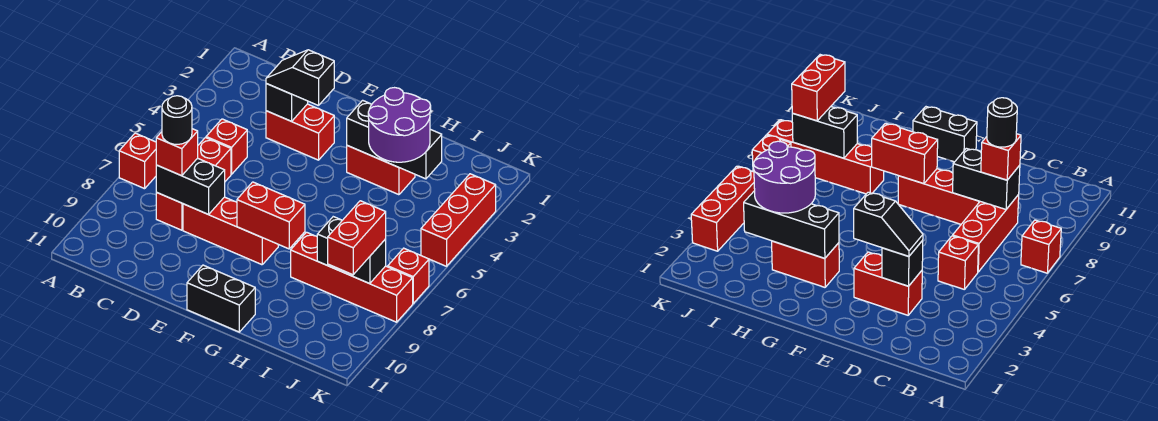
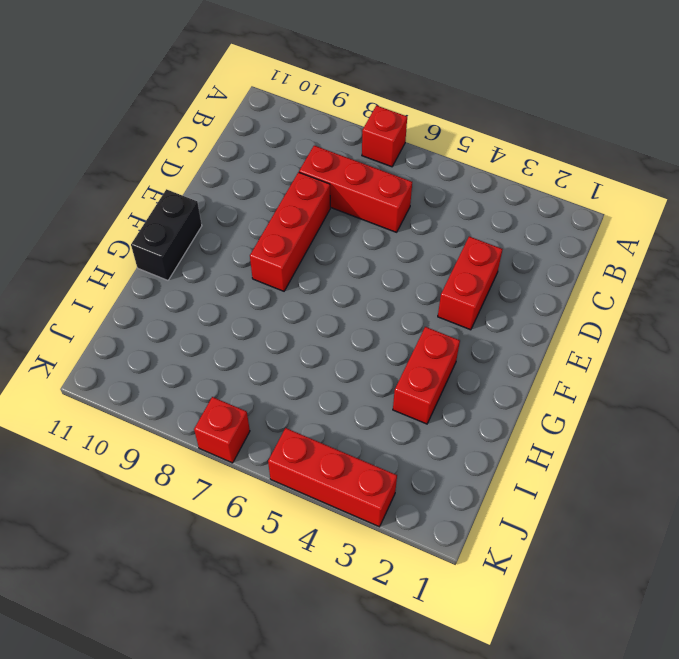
none -> red 1x1 brick [206,119,247,174]
none -> red 1x4 brick [291,232,413,322]
none -> black 1x2 brick [156,158,225,214]

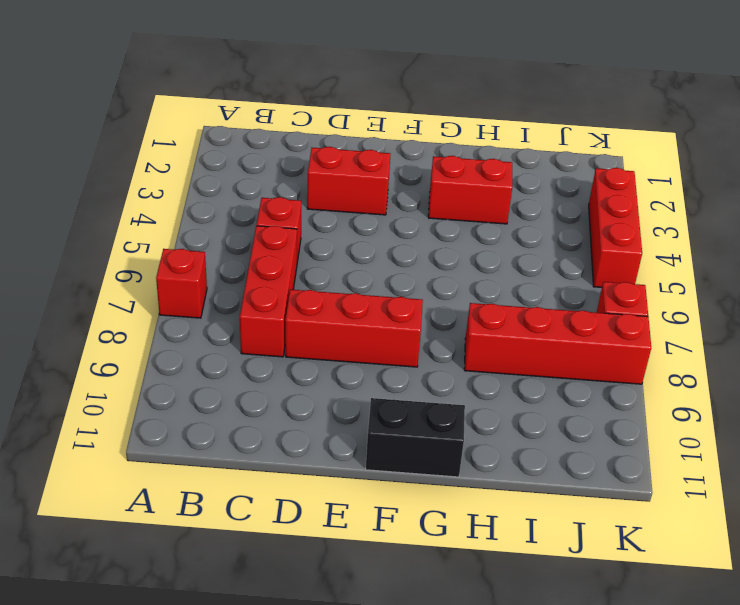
none -> black 1x2 brick [156,158,225,214]
none -> black 1x1 brick [266,84,308,121]
none -> red 1x2 brick [237,182,305,249]

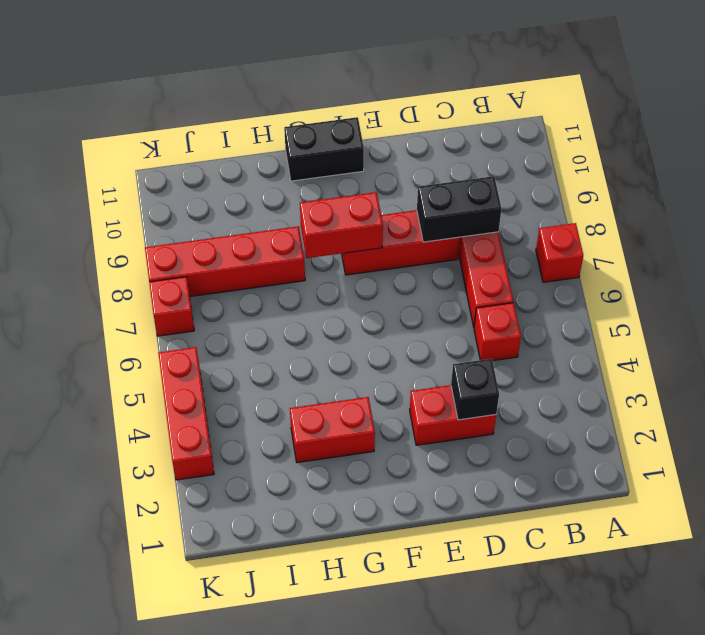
none -> black 1x3 brick [347,100,442,179]
none -> black 1x2 brick [317,217,386,284]
none -> red 1x1 brick [156,129,198,176]

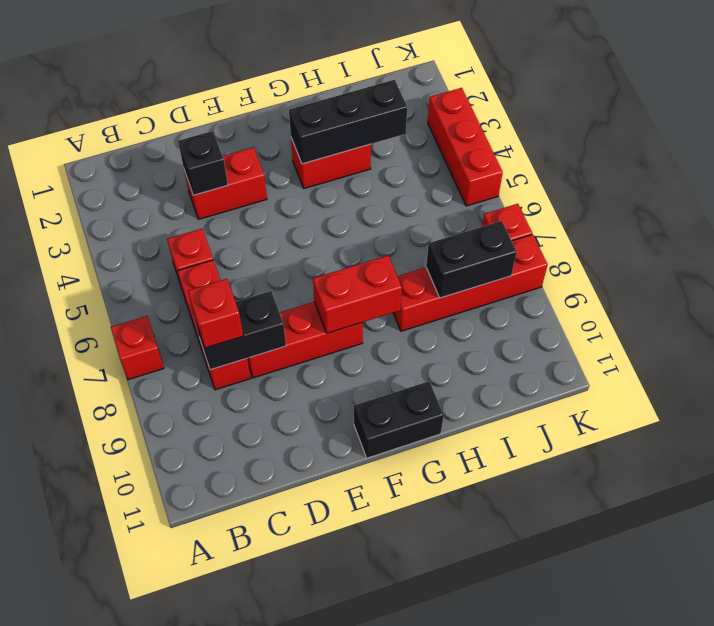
none -> black 1x2 slope [266,50,334,106]
none -> purple 2x2 round brick [368,88,431,162]
none -> red 1x2 brick [328,201,386,275]

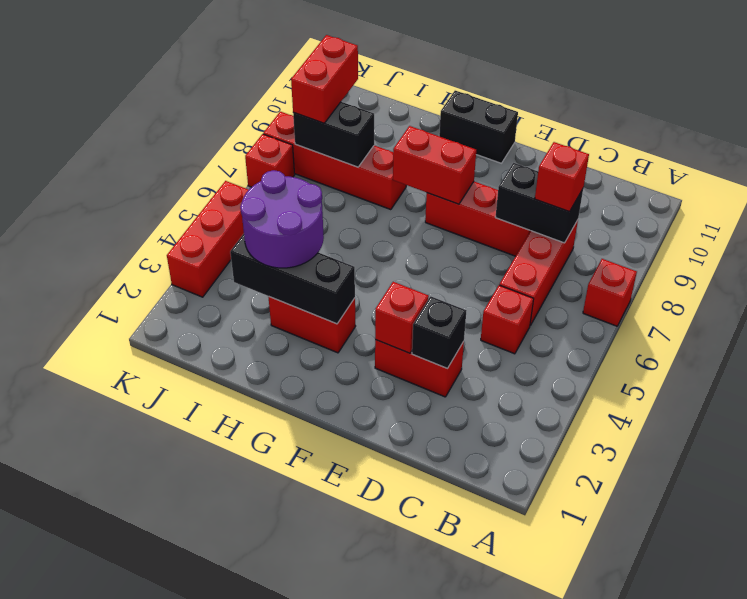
red 1x1 brick [375,282,429,353] -> none
none -> black 1x2 slope [266,50,334,106]
none -> black 1x1 round brick [162,96,192,144]

